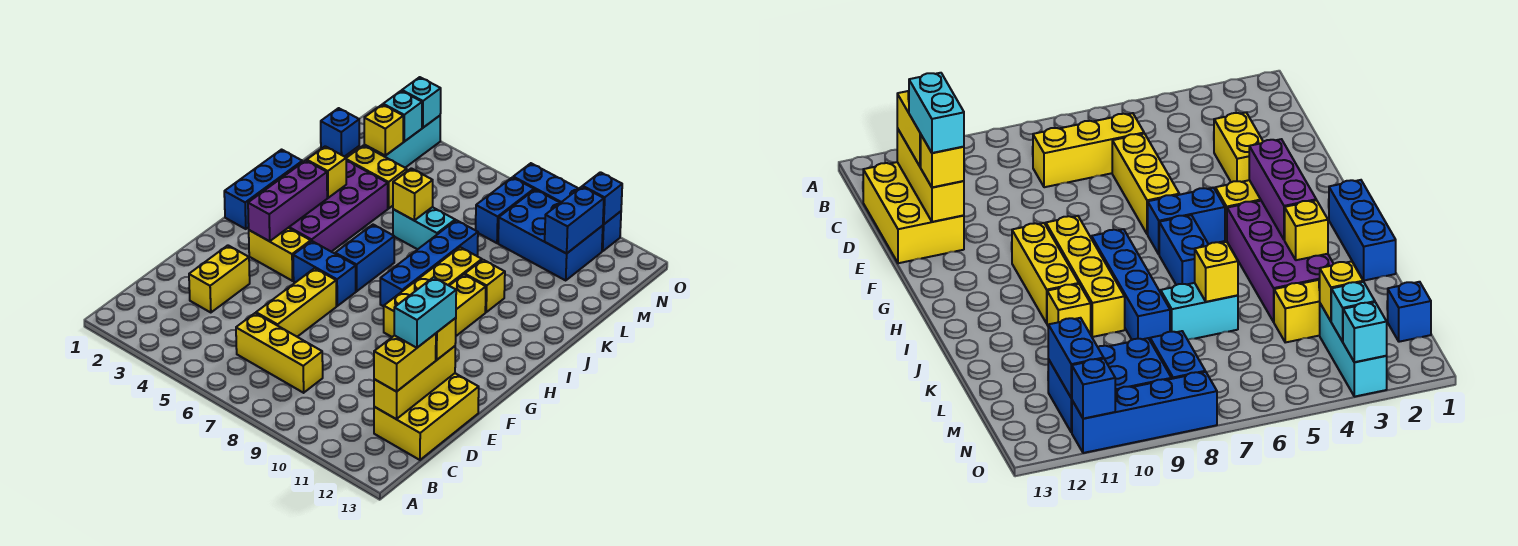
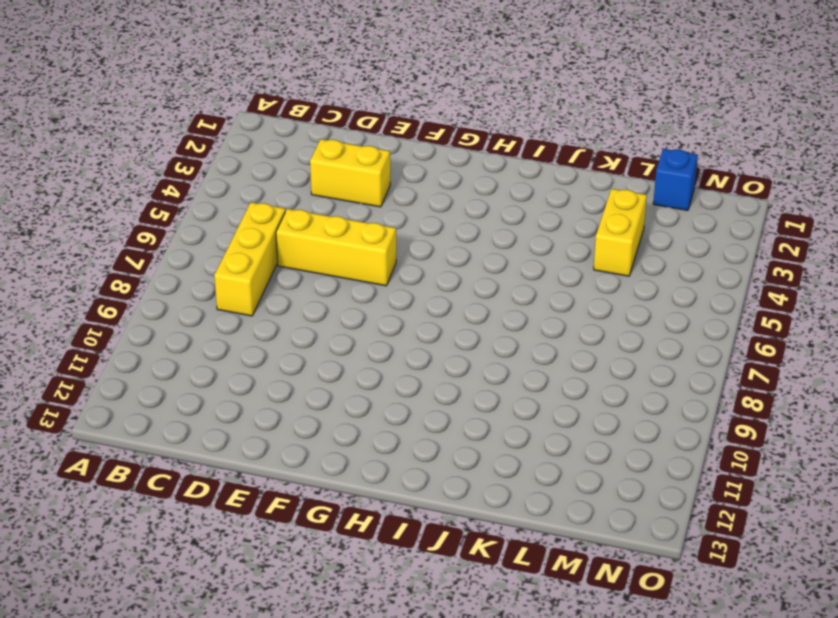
none -> yellow 2x3 brick [374,373,479,460]
none -> yellow 1x2 brick [249,228,311,281]
none -> blue 1x2 brick [293,241,356,306]
none -> yellow 1x4 brick [384,247,482,337]

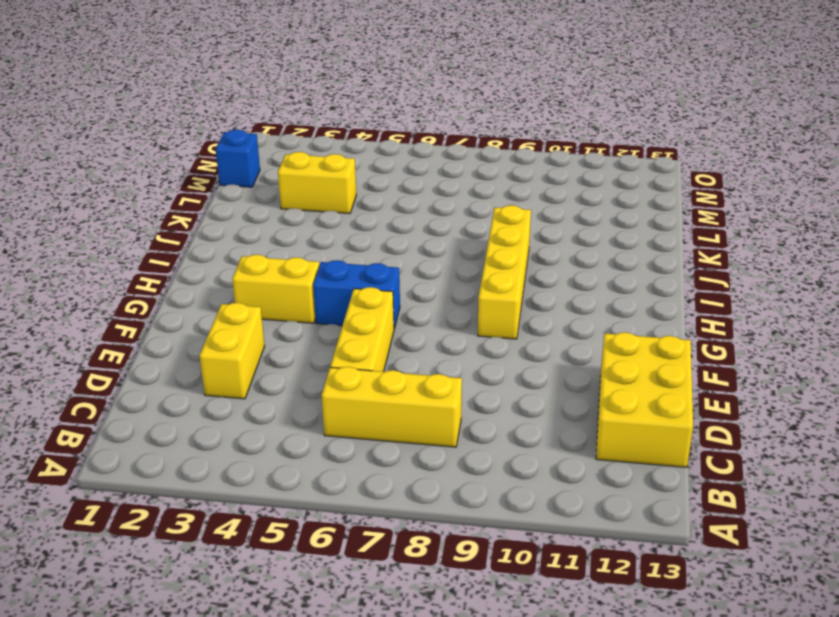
none -> yellow 1x3 brick [449,274,486,336]
none -> blue 1x3 brick [224,150,302,229]
none -> purple 2x4 brick [289,160,388,252]
none -> blue 1x2 brick [335,225,394,291]

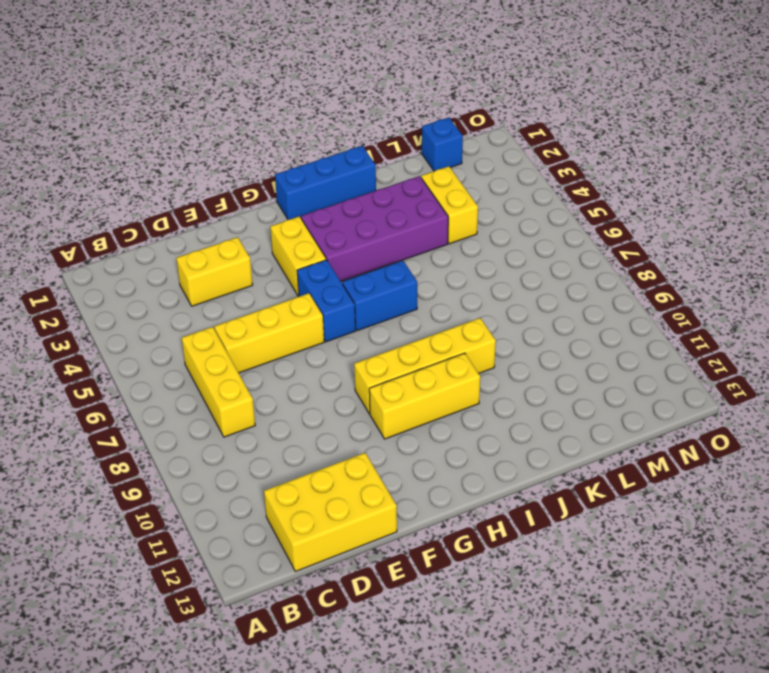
none -> blue 1x4 brick [380,220,478,306]
none -> yellow 1x1 brick [465,260,505,312]
none -> cyan 1x2 brick [393,207,455,249]
none -> cyan 1x3 brick [364,116,440,168]

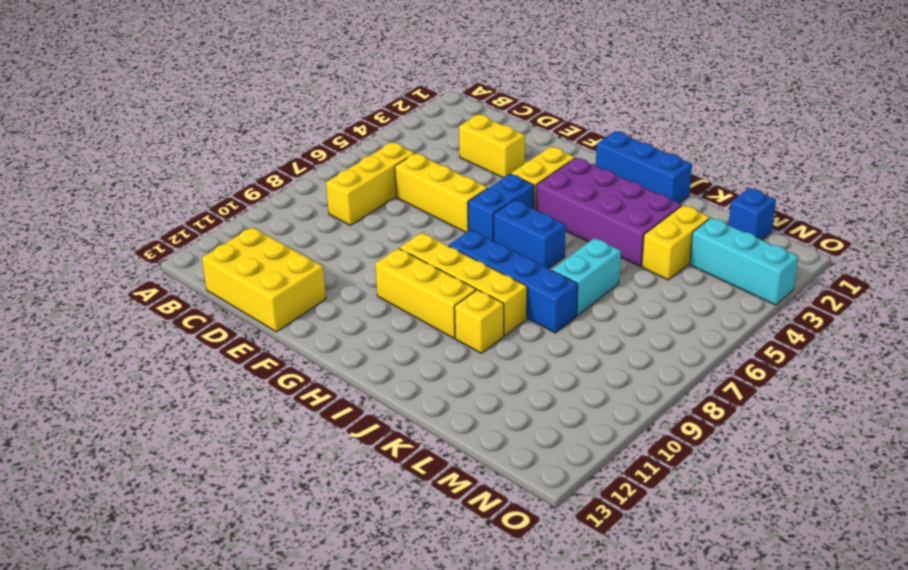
none -> blue 1x2 brick [476,177,534,243]
none -> blue 2x3 brick [498,190,603,280]
none -> blue 1x4 brick [513,163,621,251]
none -> yellow 1x3 brick [374,346,455,419]

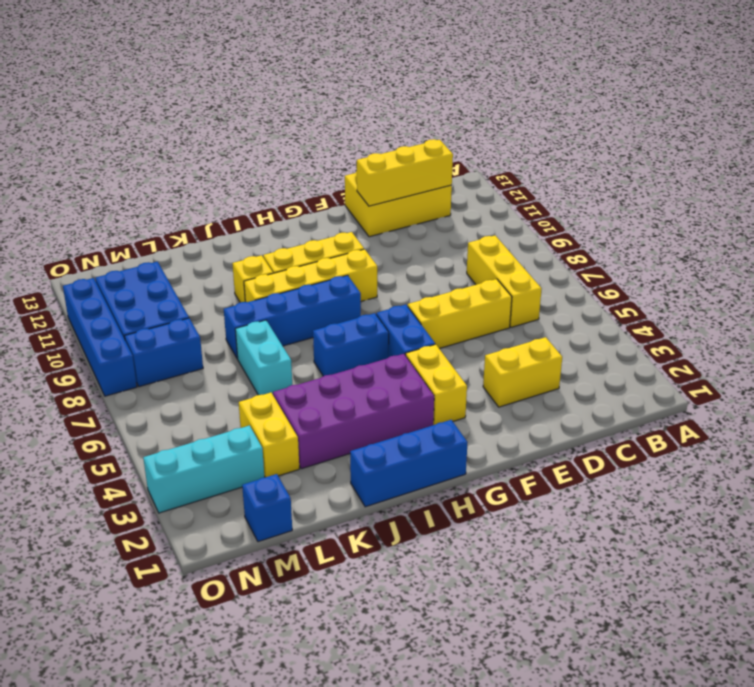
none -> purple 1x3 brick [248,160,327,241]
none -> yellow 1x1 brick [307,146,346,198]
none -> yellow 1x1 brick [393,168,433,220]
none -> yellow 1x1 brick [364,104,403,156]

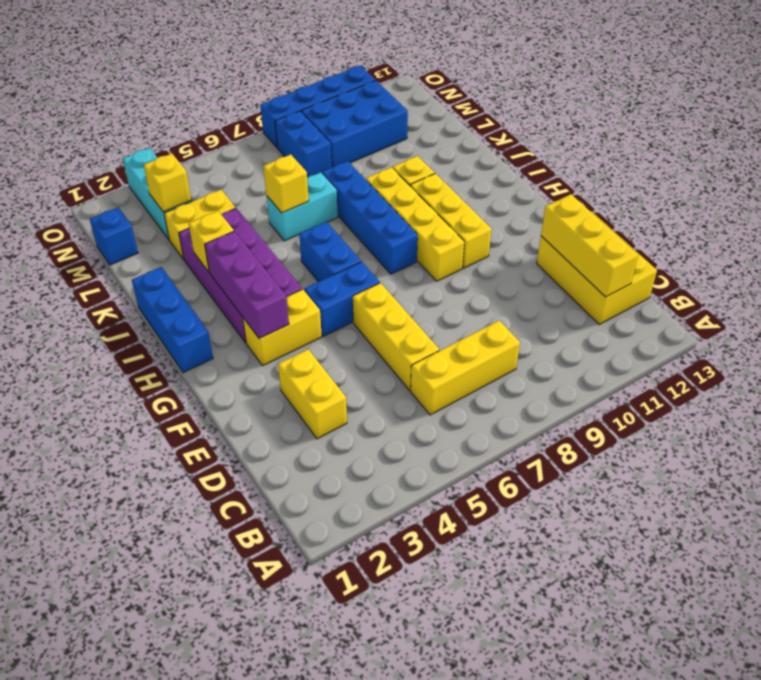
none -> blue 1x2 brick [545,187,604,254]
none -> cyan 1x1 brick [383,91,422,142]
none -> cyan 1x1 brick [402,77,441,128]
none -> blue 1x1 brick [583,172,622,224]

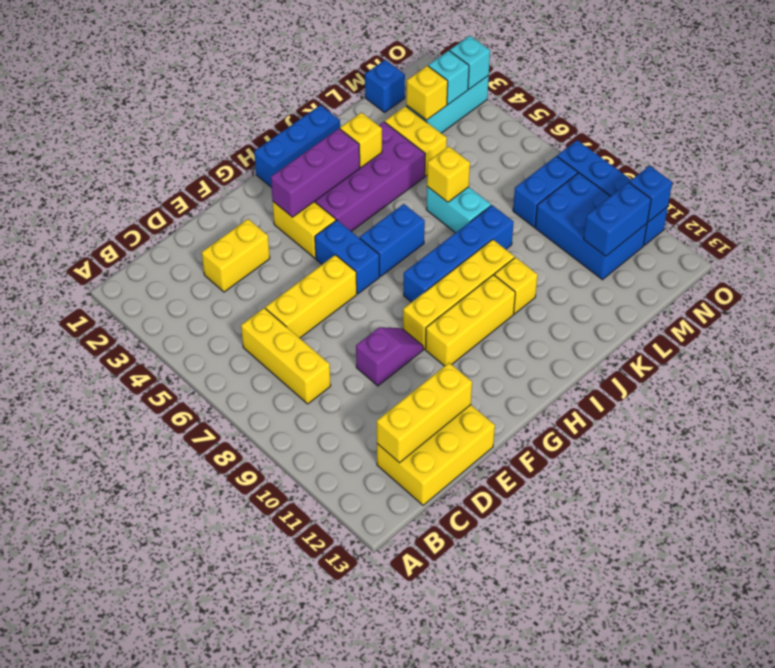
purple 1x2 slope [356,327,423,386] -> none
none -> yellow 1x2 brick [374,334,436,392]
none -> yellow 1x1 brick [436,318,456,360]
none -> cyan 1x2 brick [394,277,456,348]

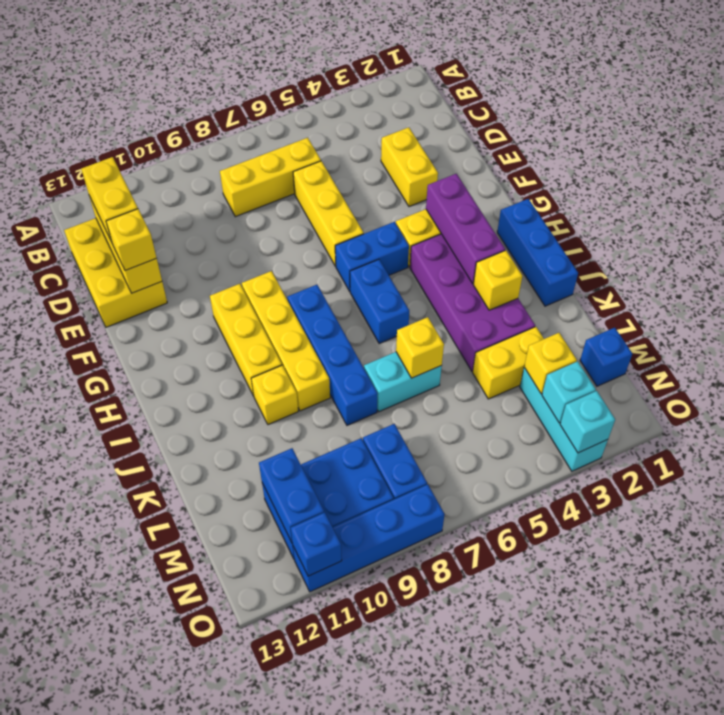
none -> cyan 1x2 brick [394,277,456,348]

